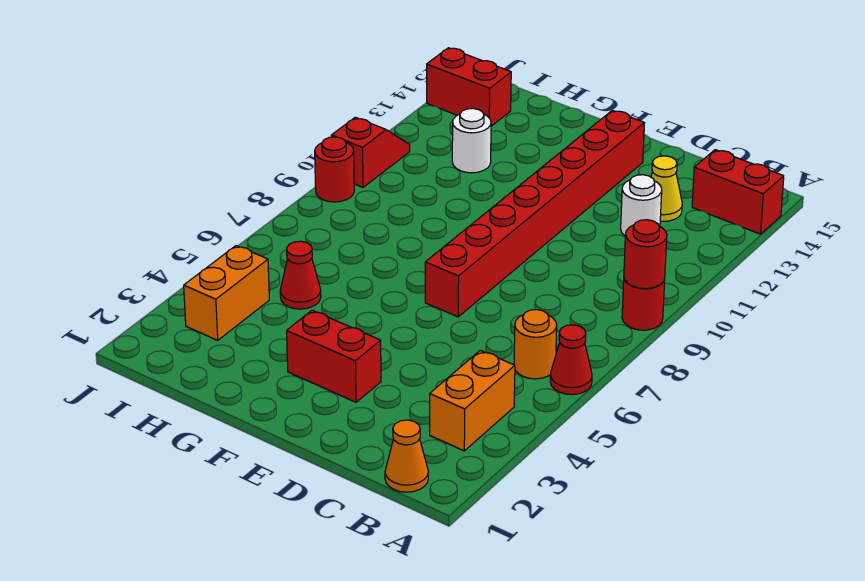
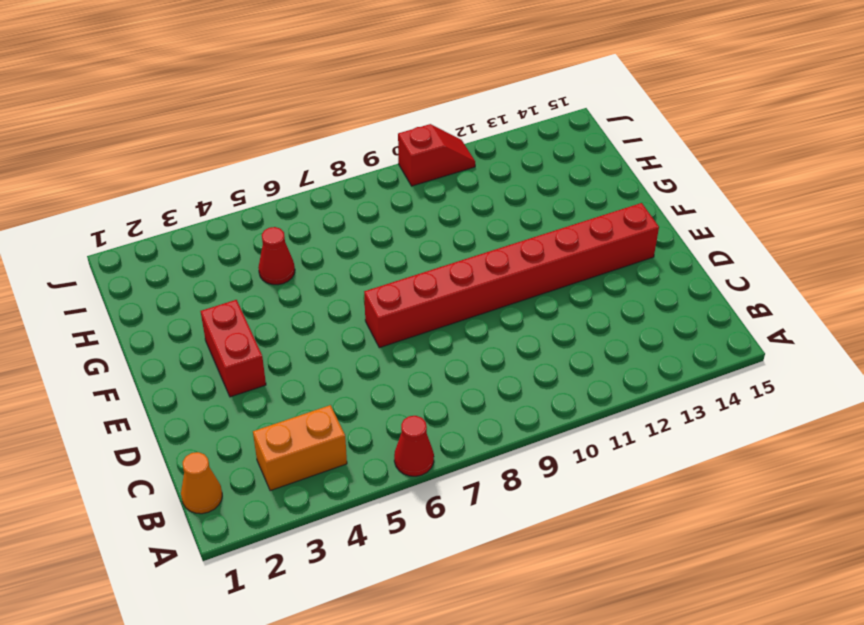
none -> red 1x1 round brick [622,279,665,330]
none -> red 1x2 brick [692,150,784,234]
none -> orange 1x1 round brick [514,310,557,379]

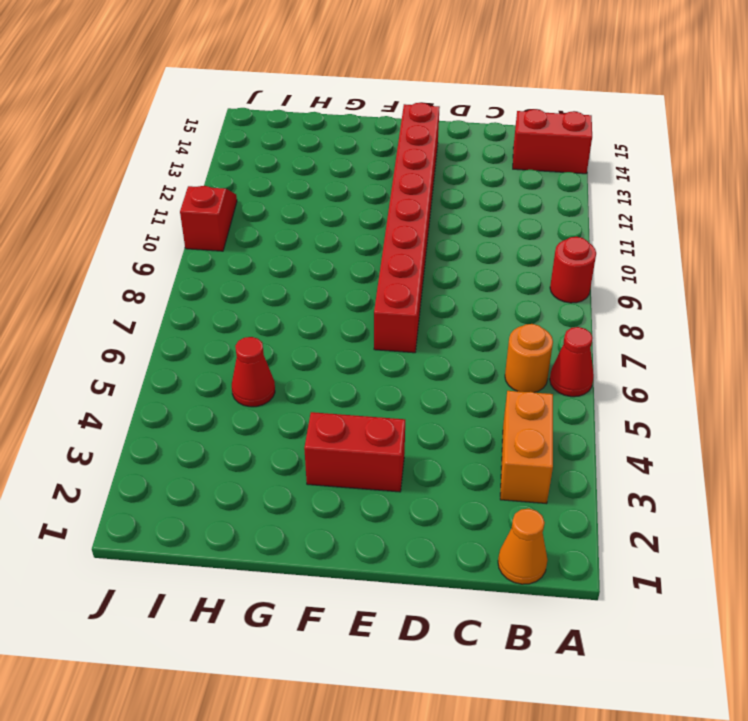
none -> white 1x1 round brick [621,175,662,236]
none -> yellow 1x1 cone [651,156,682,221]
none -> white 1x1 round brick [452,108,491,173]

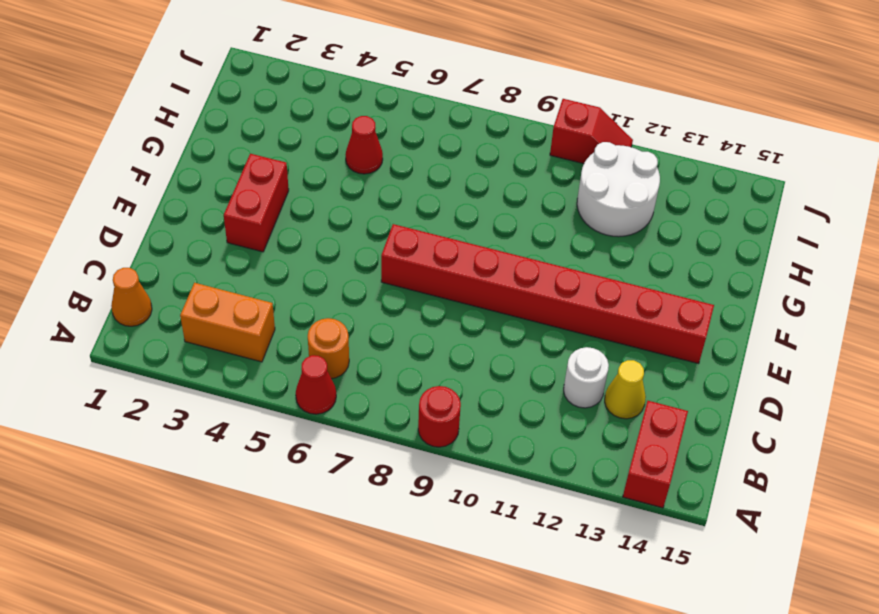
white 2x2 round brick [577,142,660,237] -> white 1x1 round brick [452,108,491,173]
none -> orange 1x2 brick [184,246,269,340]
none -> red 1x2 brick [427,48,511,126]
none -> red 1x1 round brick [315,137,354,202]

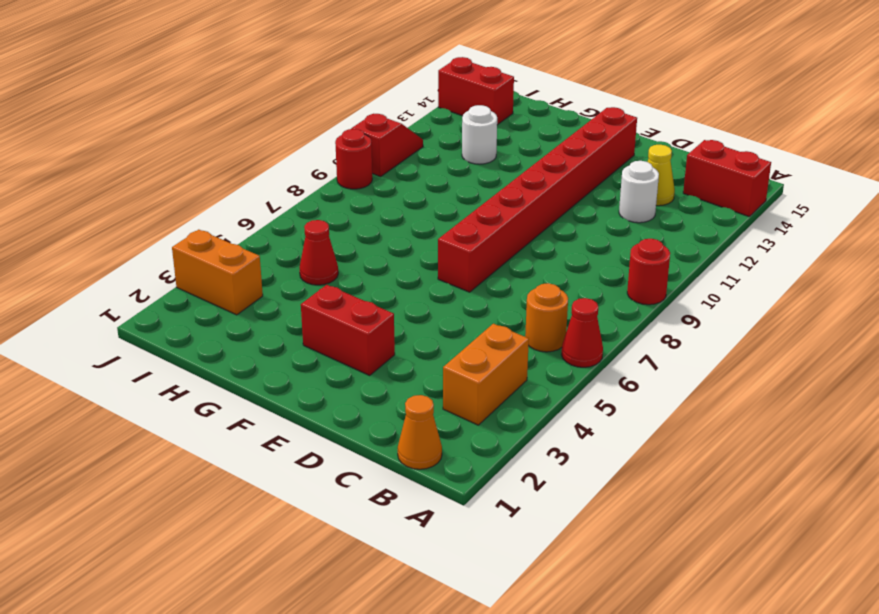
orange 1x2 brick [172,230,263,315] -> orange 1x2 brick turned to [184,246,269,340]
none -> red 1x1 round brick [624,220,667,289]

